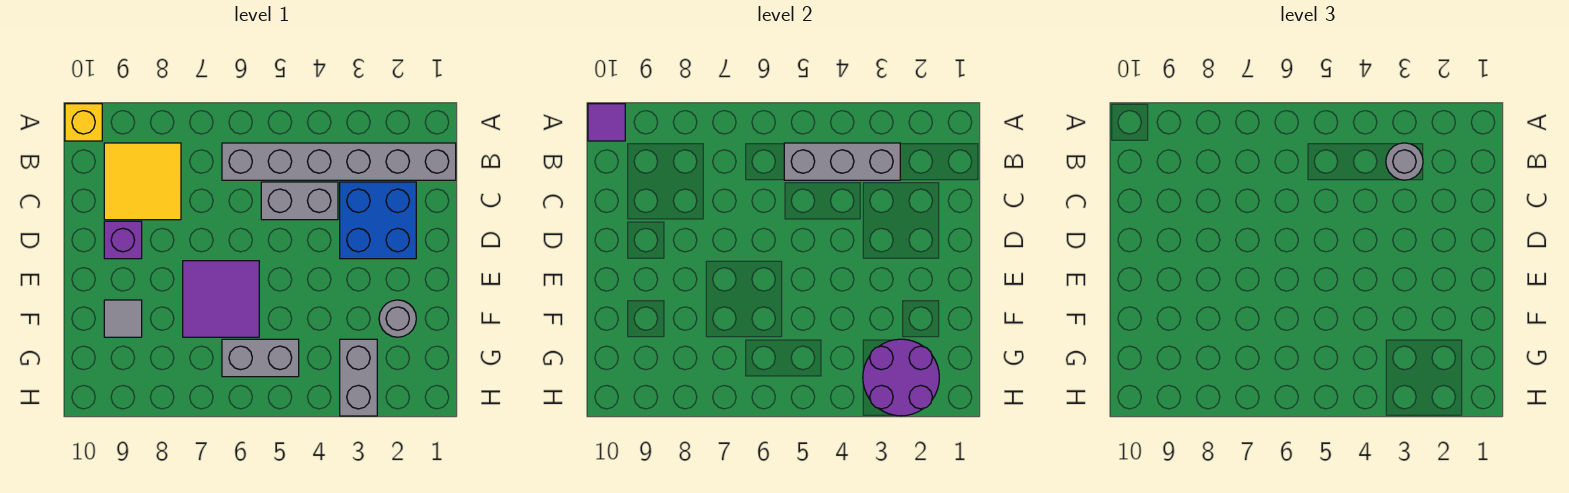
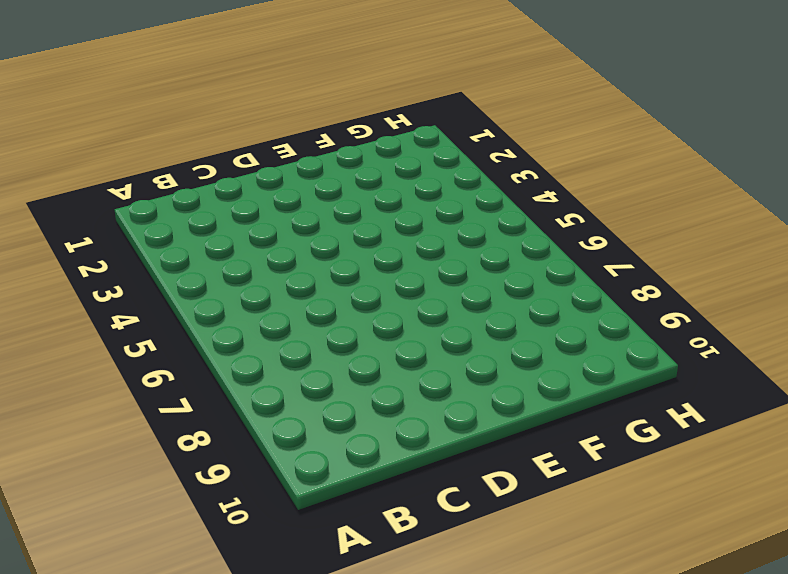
none -> yellow 1x1 brick [65,104,102,141]
none -> grey 1x6 brick [222,143,456,180]
none -> yellow 2x2 tile [104,143,181,220]

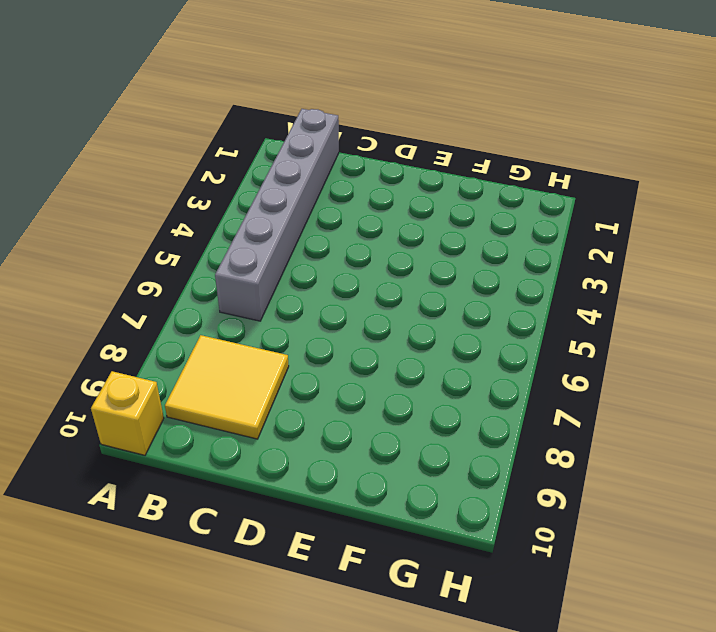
none -> blue 2x2 brick [340,182,416,259]
none -> grey 1x2 brick [261,182,338,220]
none -> purple 1x1 brick [104,221,142,259]

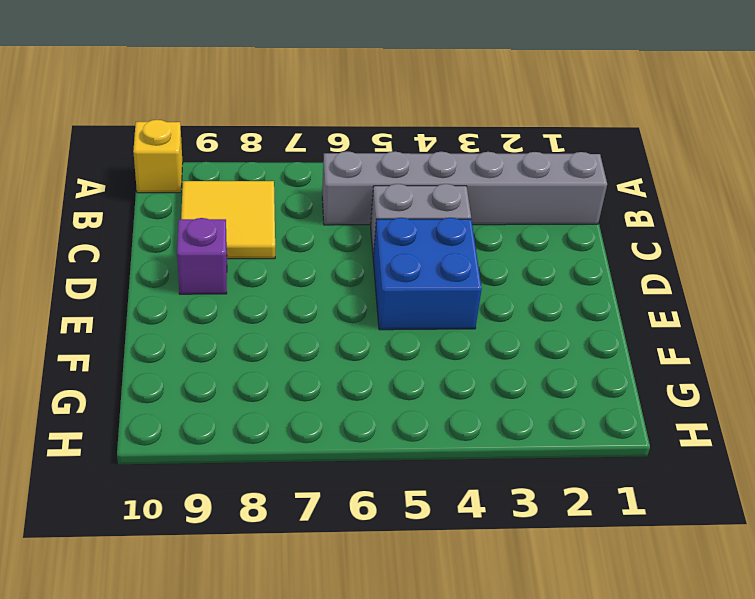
blue 2x2 brick [373,218,482,330] -> blue 2x2 brick moved to [340,182,416,259]
none -> purple 2x2 tile [183,261,259,337]
none -> grey 1x1 round brick [379,300,416,337]
none -> grey 1x1 tile [104,300,142,337]

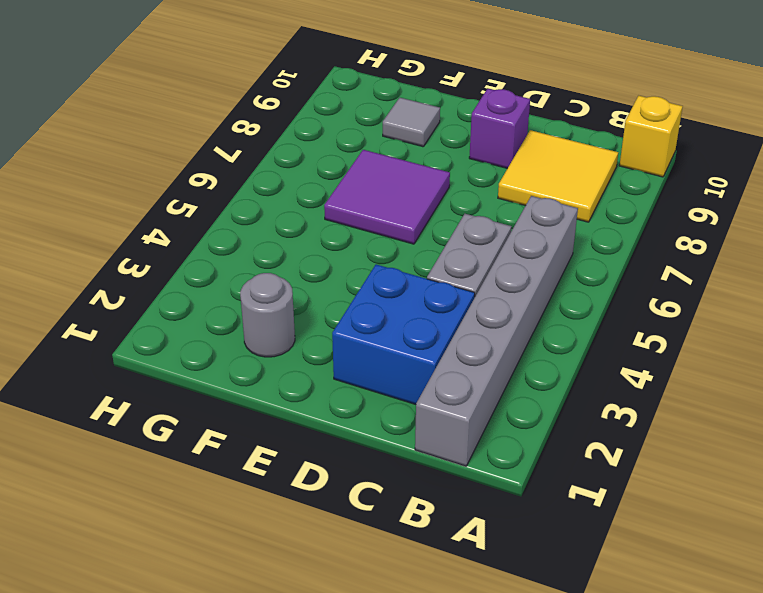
none -> grey 1x2 brick [340,339,377,416]
none -> grey 1x2 brick [222,339,299,377]
none -> purple 1x1 tile [588,104,625,141]

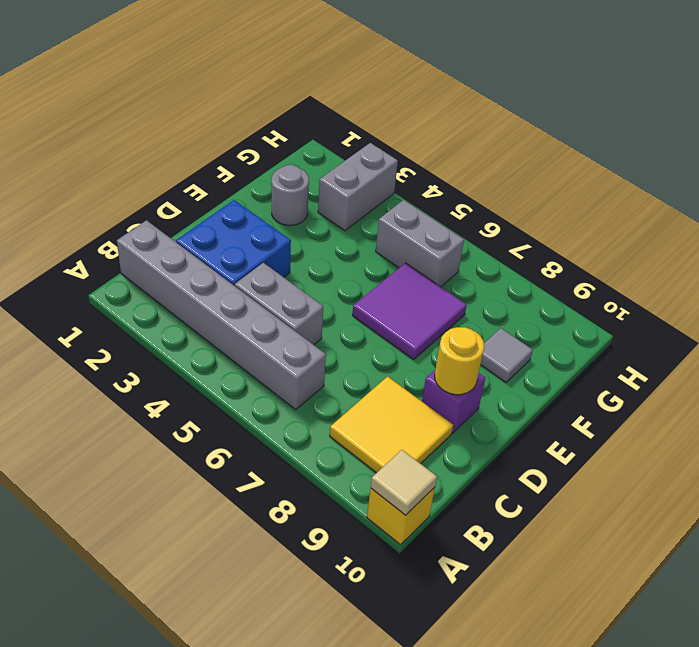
tan 1x1 tile [371,450,437,515] -> purple 1x1 tile [588,104,625,141]
yellow 1x1 round brick [435,327,484,395] -> none
none -> grey 1x3 brick [784,143,900,180]
none -> purple 2x2 round brick [863,339,939,416]
none -> grey 1x1 round brick [1386,143,1423,180]

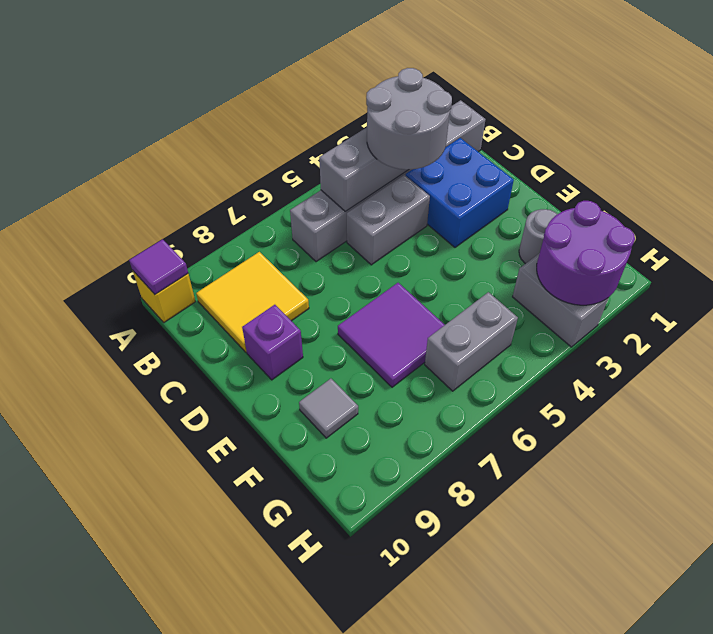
grey 2x2 round brick [366,68,452,170] -> grey 1x1 round brick [1386,143,1423,180]

